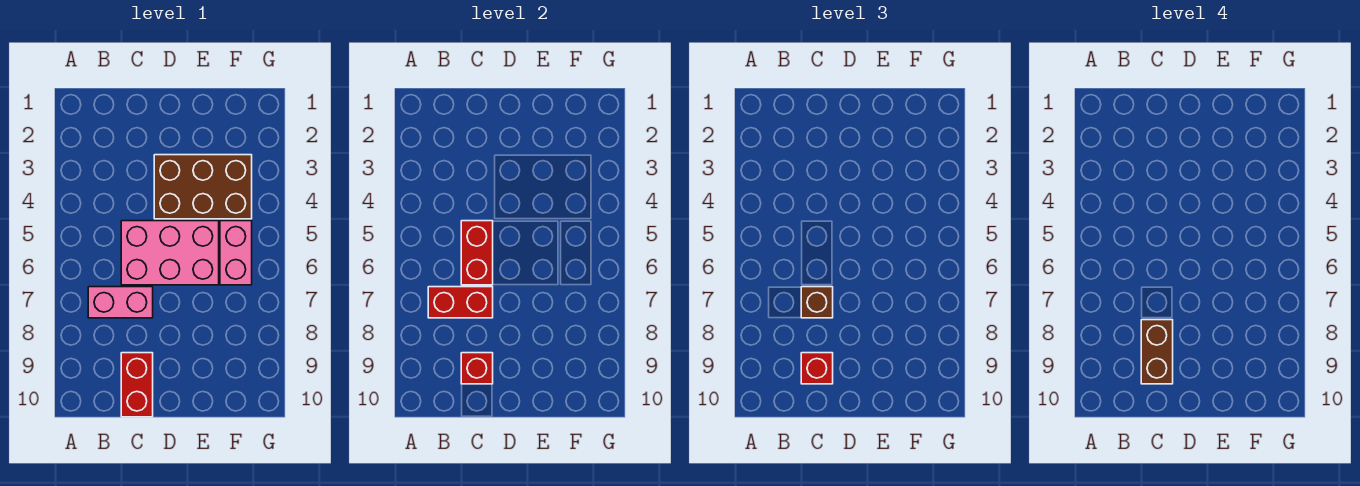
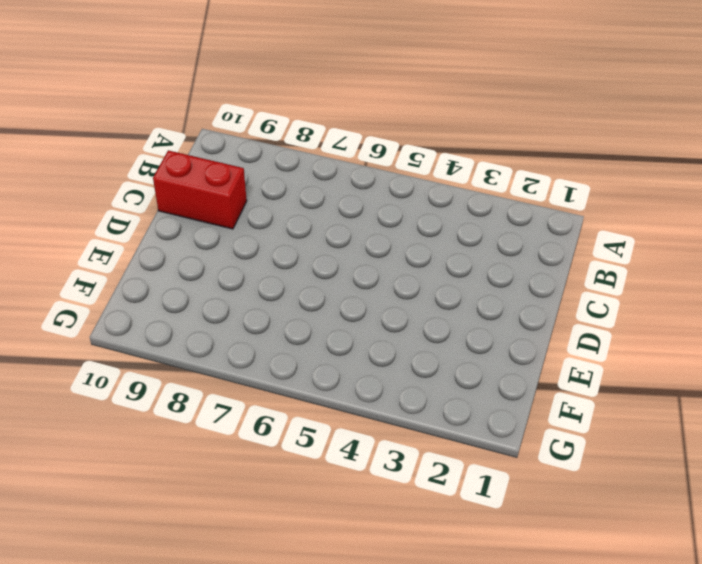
none -> pink 1x2 brick [88,287,153,318]
none -> pink 2x3 brick [121,221,219,285]

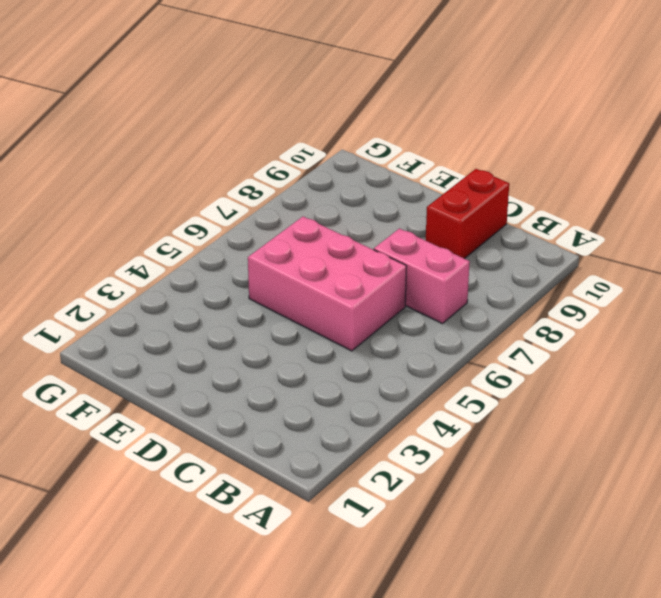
none -> brown 2x3 brick [154,155,252,219]
none -> pink 1x2 brick [220,221,252,285]

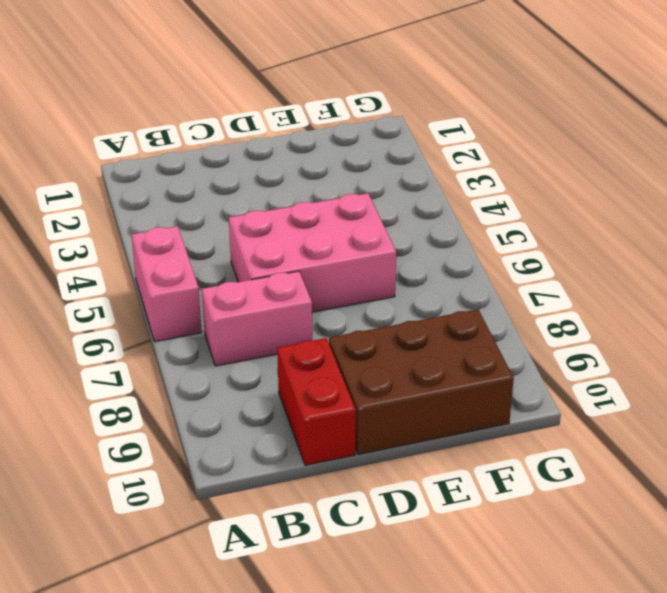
pink 1x2 brick [131,226,202,342] -> pink 1x2 brick moved to [220,221,252,285]
brown 2x3 brick [329,309,514,455] -> brown 2x3 brick moved to [154,155,252,219]
none -> red 1x2 brick [428,287,493,318]
none -> red 1x2 brick [461,221,493,285]

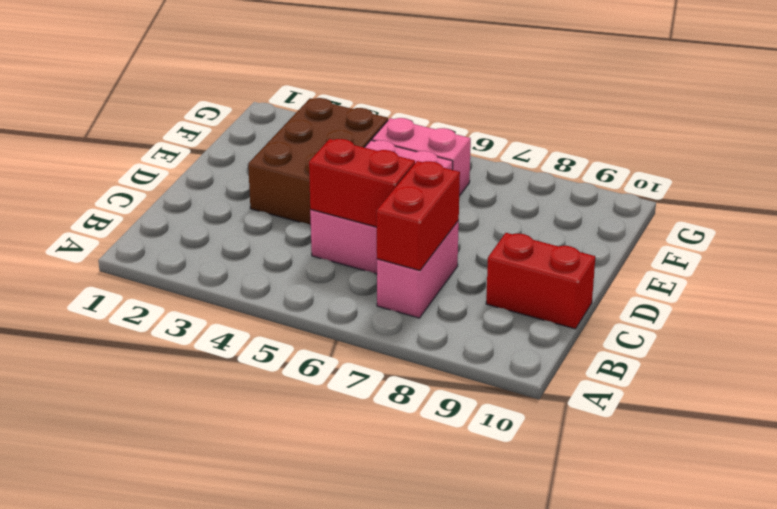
none -> red 1x1 brick [461,353,493,384]
none -> brown 1x1 brick [801,287,833,318]

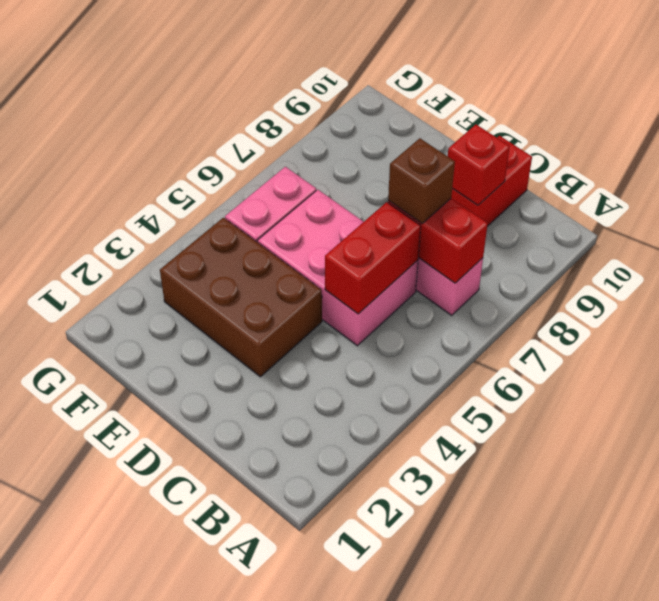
none -> red 1x1 brick [801,353,833,384]
none -> brown 1x2 brick [1141,320,1173,384]

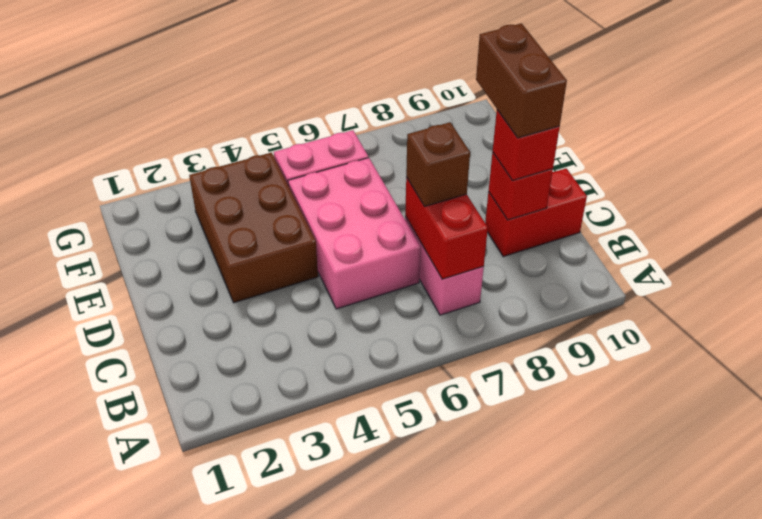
brown 1x2 brick [476,23,567,138] -> brown 1x2 brick turned to [1141,320,1173,384]
none -> red 1x2 brick [461,221,493,285]

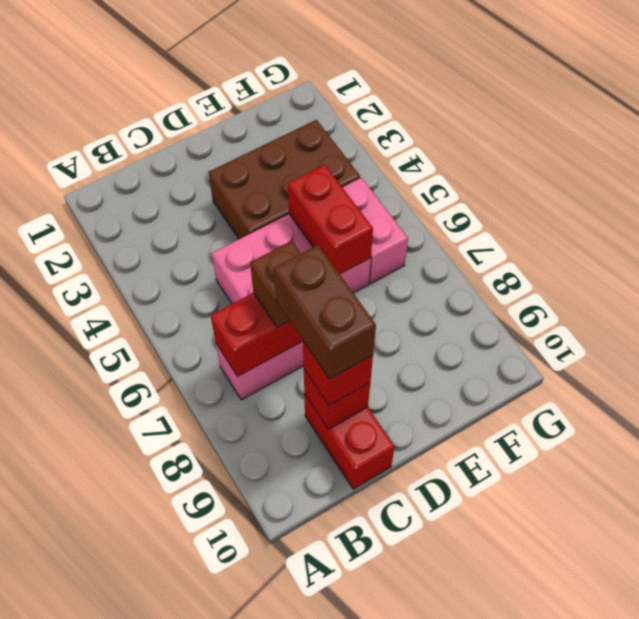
red 1x2 brick [288,165,373,274] -> red 1x2 brick moved to [461,221,493,285]

